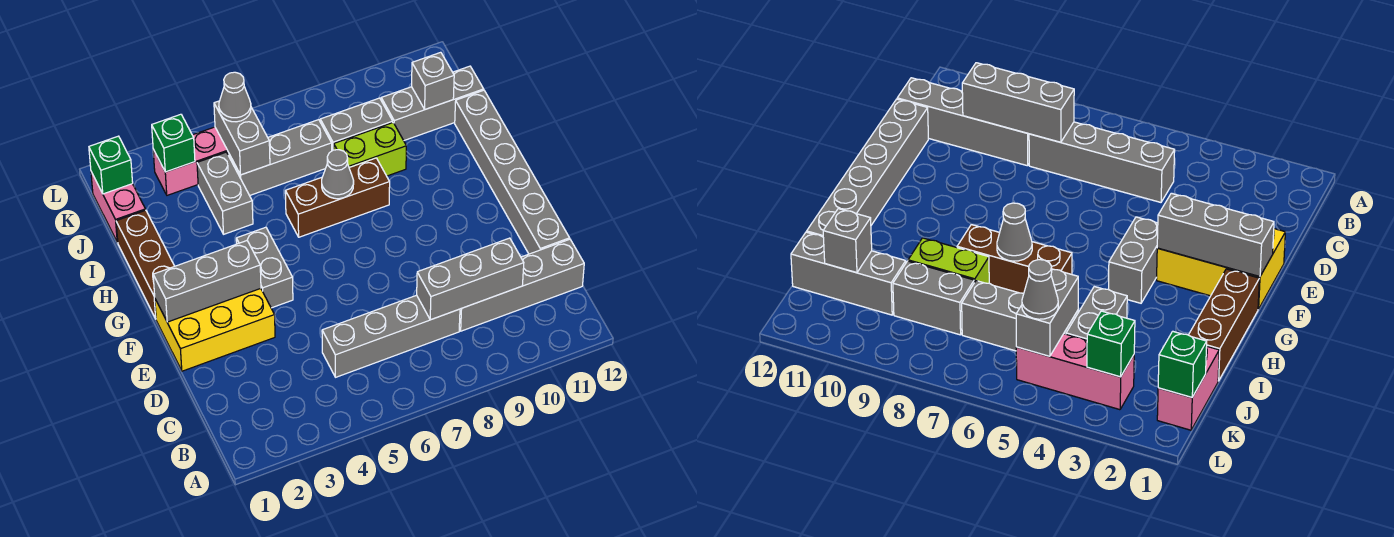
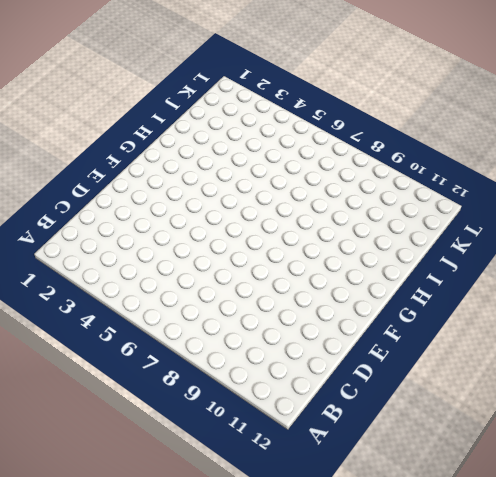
none -> grey 1x4 brick [322,295,460,377]
none -> grey 1x4 brick [459,239,584,331]
none -> grey 1x6 brick [455,90,570,254]

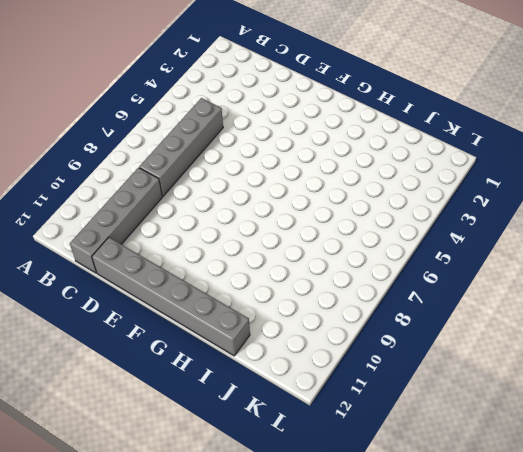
none -> yellow 2x3 brick [155,288,275,371]
none -> grey 1x2 brick [236,227,293,308]
none -> brown 1x3 brick [116,210,175,319]

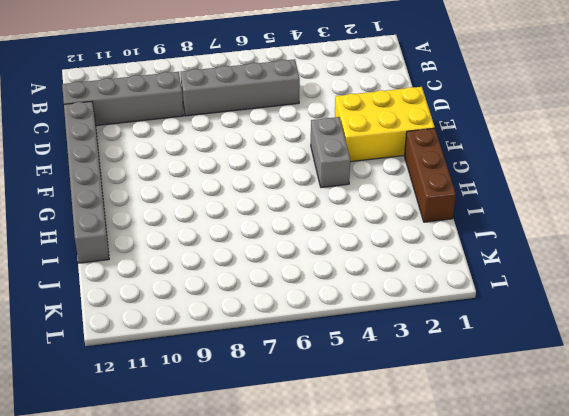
none -> brown 1x3 brick [285,158,390,237]
none -> grey 1x2 brick [197,152,253,234]
none -> lime 1x2 brick [334,123,406,176]

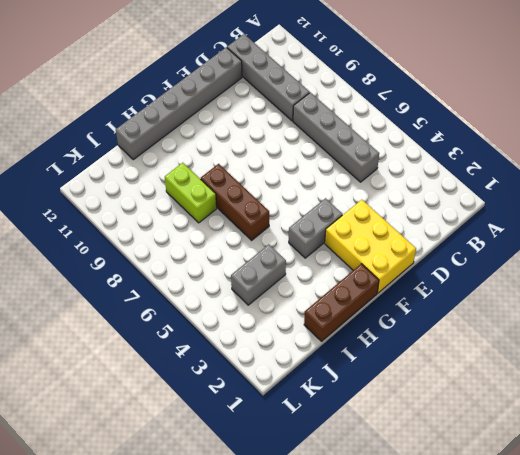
none -> pink 1x2 brick [91,172,145,242]
none -> grey 1x3 brick [228,120,332,196]
none -> grey 1x2 brick [320,98,393,151]

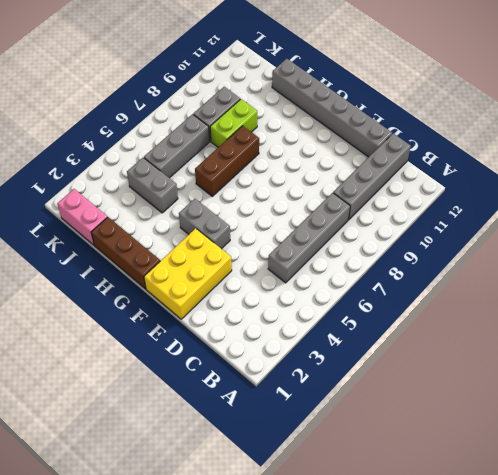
none -> grey 1x3 brick [381,66,484,140]
none -> pink 1x3 brick [153,127,228,195]
none -> grey 1x3 brick [417,238,524,320]

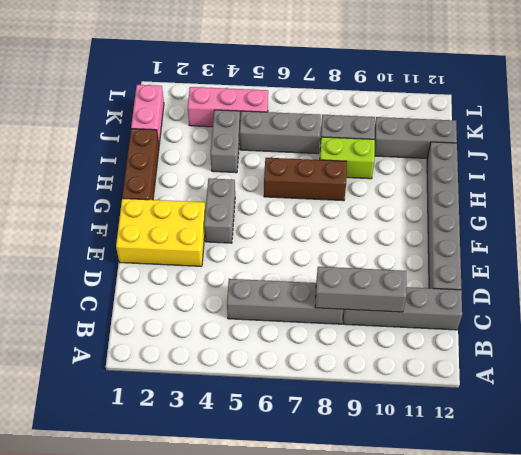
none -> grey 1x3 brick [153,241,261,322]
none -> grey 1x1 cone [322,150,354,199]
none -> grey 1x2 brick [214,101,270,175]

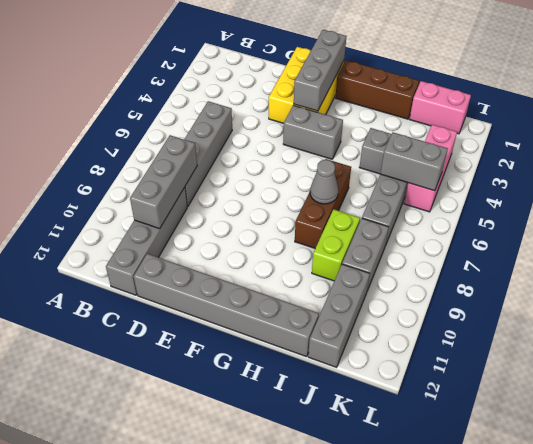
none -> grey 1x1 brick [412,52,454,109]
none -> green 1x1 brick [89,136,133,194]
none -> green 1x1 brick [152,114,195,172]

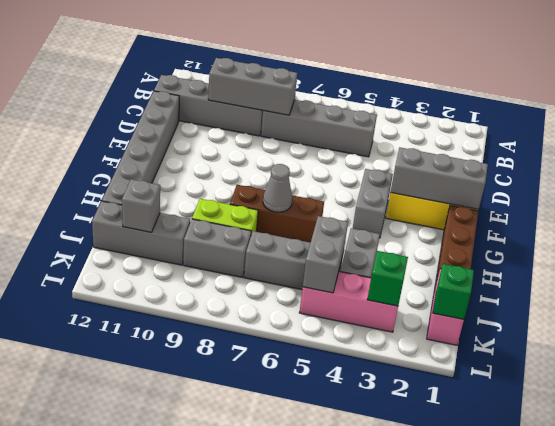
none -> grey 1x1 cone [219,72,251,122]

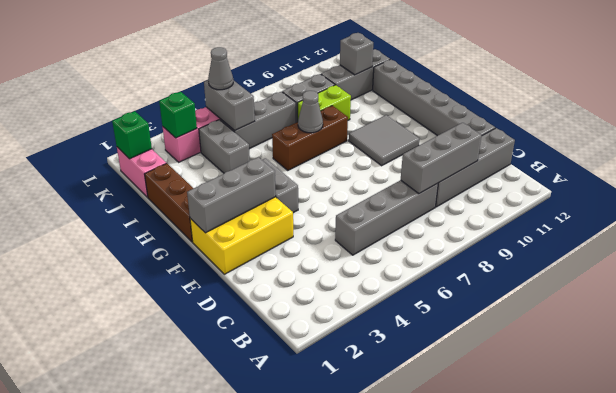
grey 2x2 tile [349,115,419,166] -> none

